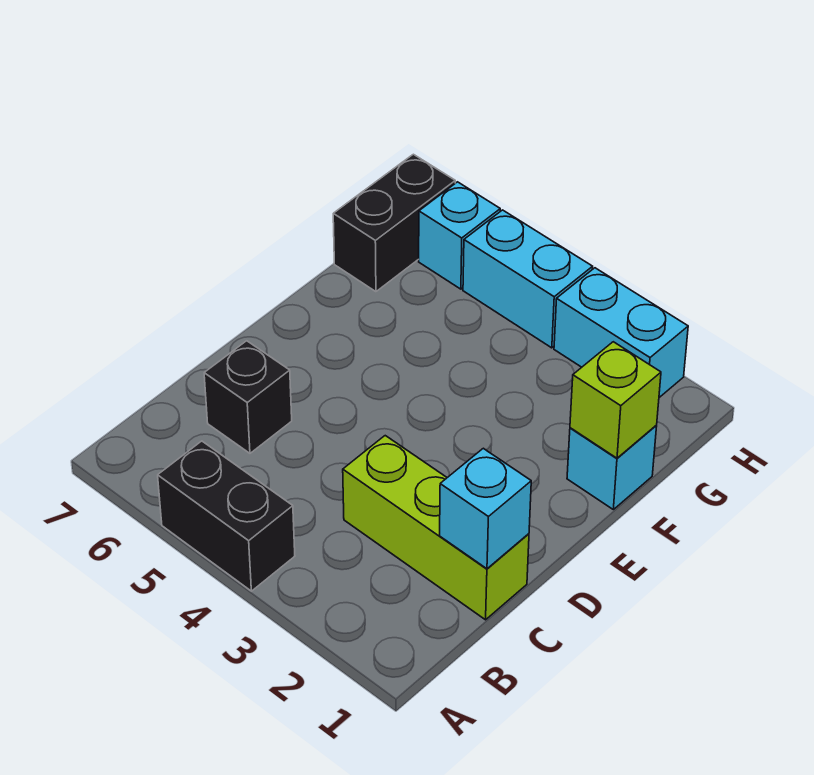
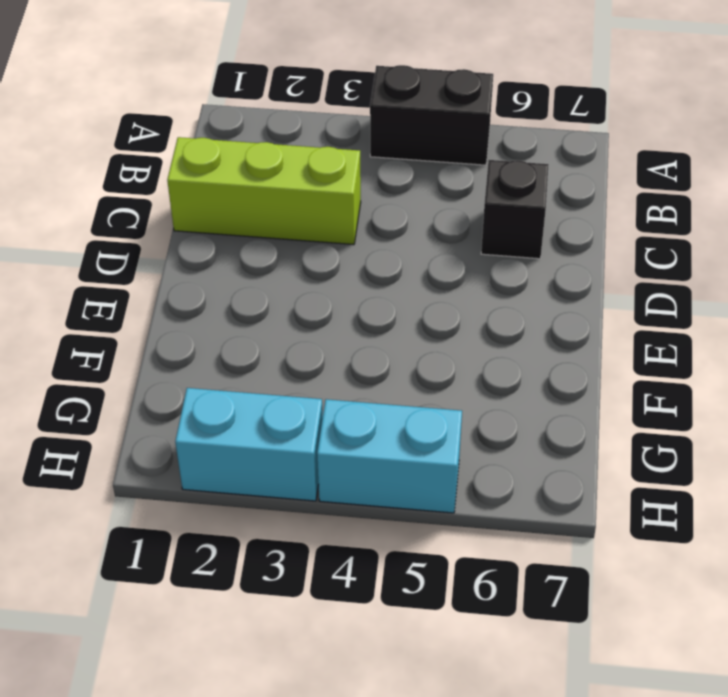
none -> cyan 1x1 brick [567,426,657,509]
none -> black 1x2 brick [333,154,455,292]

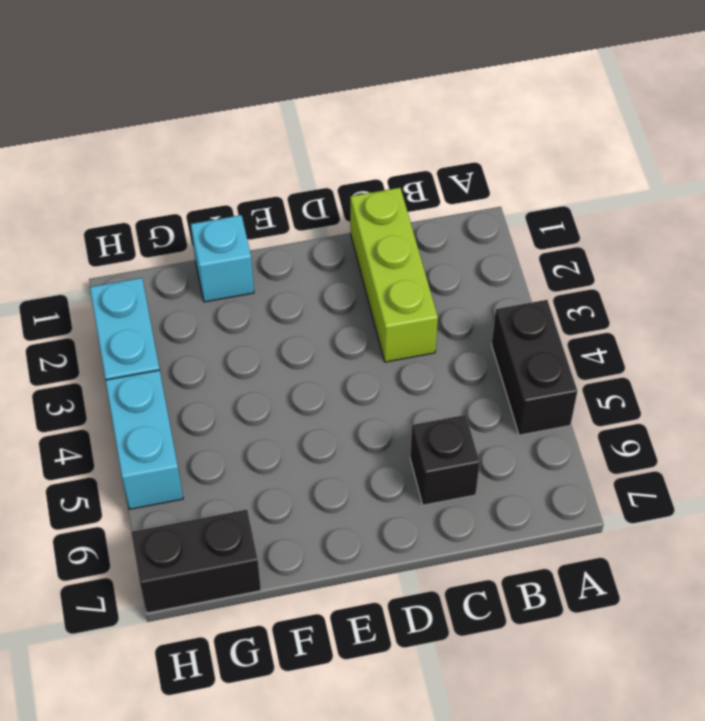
none -> cyan 1x1 brick [419,182,500,289]
none -> cyan 1x1 brick [440,448,531,569]

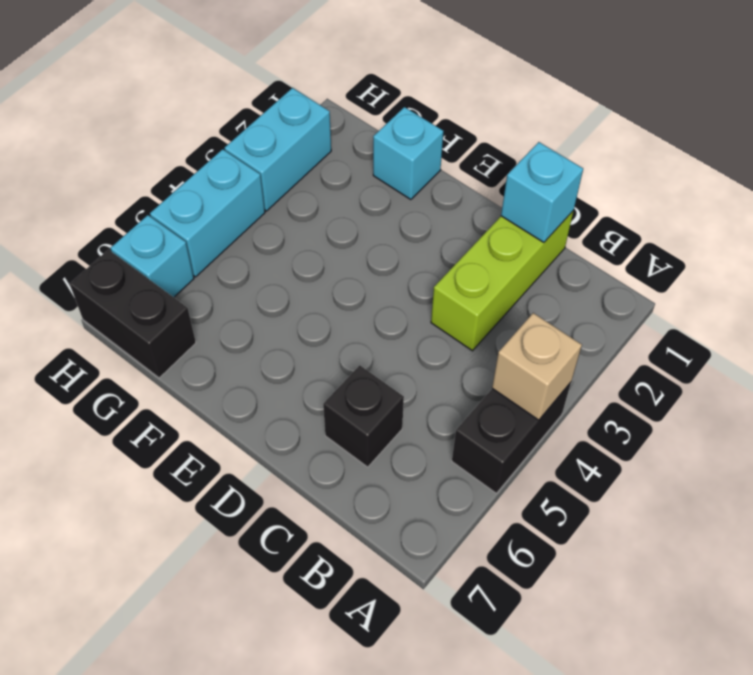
tan 1x1 brick [492,313,582,420] -> none
none -> lime 1x1 brick [570,342,661,458]

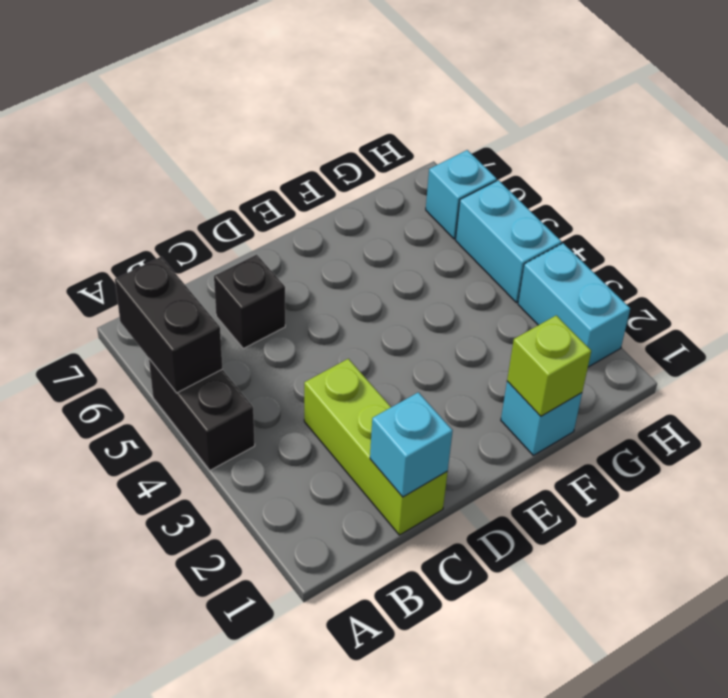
black 1x2 brick [115,257,222,393] -> black 1x2 brick turned to [333,154,455,292]

